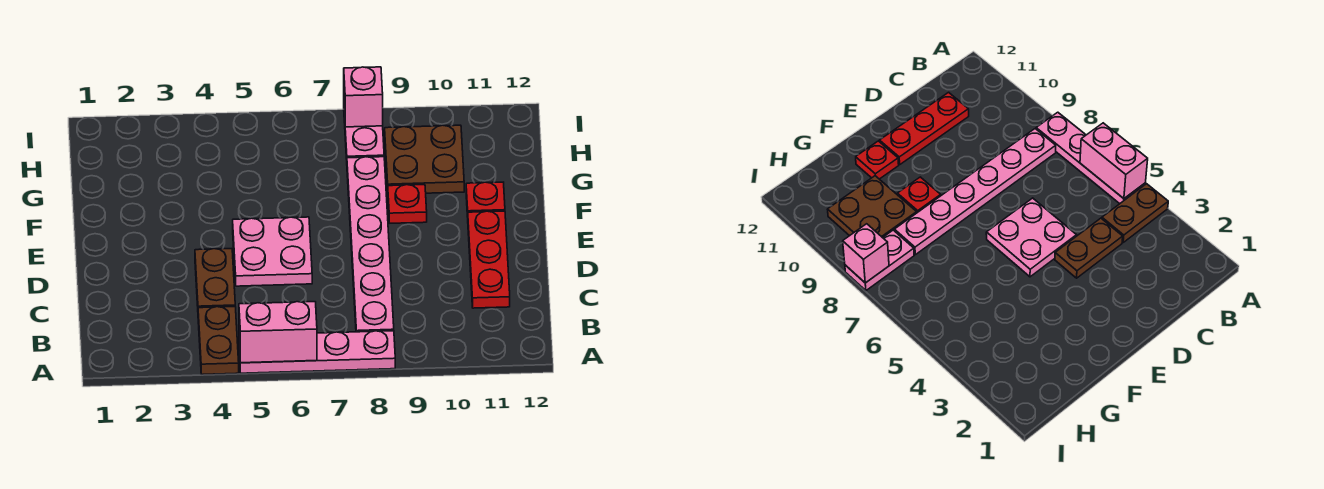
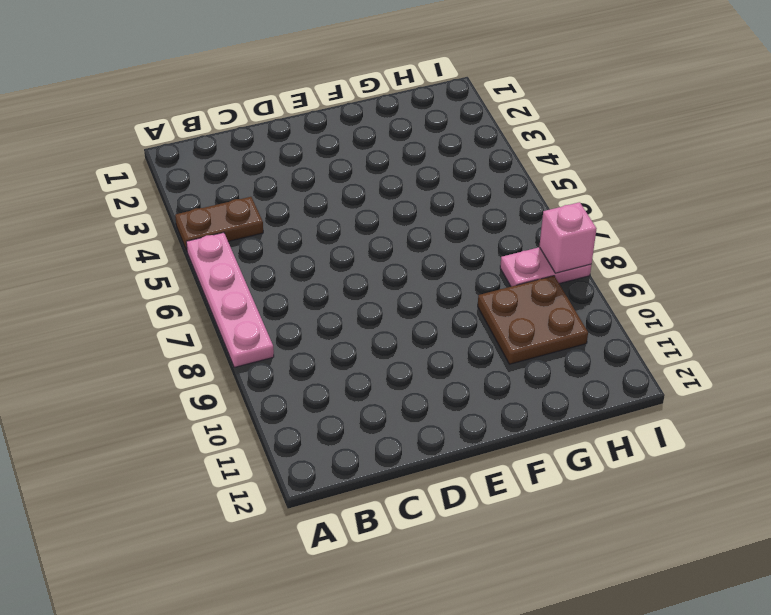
none -> pink 1x6 plate [347,157,394,332]
none -> brown 1x2 plate [195,249,235,308]
none -> red 1x3 plate [468,211,510,308]

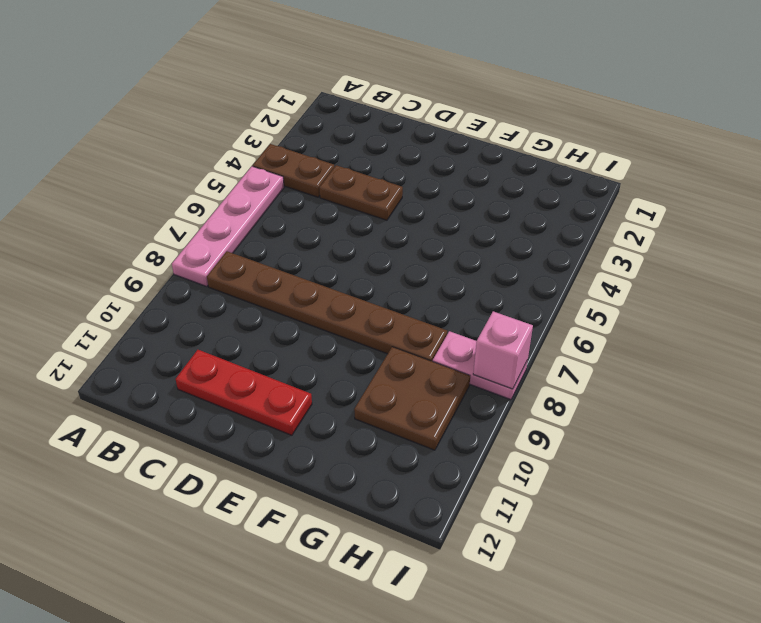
brown 1x6 plate [207,251,447,362] -> pink 1x6 plate [347,157,394,332]
none -> pink 2x2 plate [233,217,312,286]
none -> red 1x1 plate [388,185,427,223]
none -> red 1x1 plate [466,182,505,217]

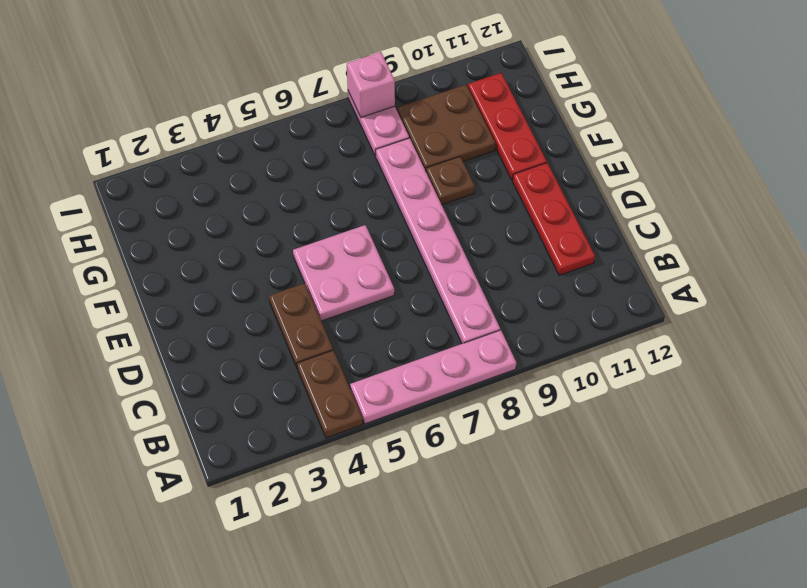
brown 1x1 plate [426,157,475,205] -> red 1x1 plate [388,185,427,223]
red 1x3 plate [468,73,547,180] -> red 1x1 plate [466,182,505,217]
none -> pink 1x2 brick [239,302,317,363]

